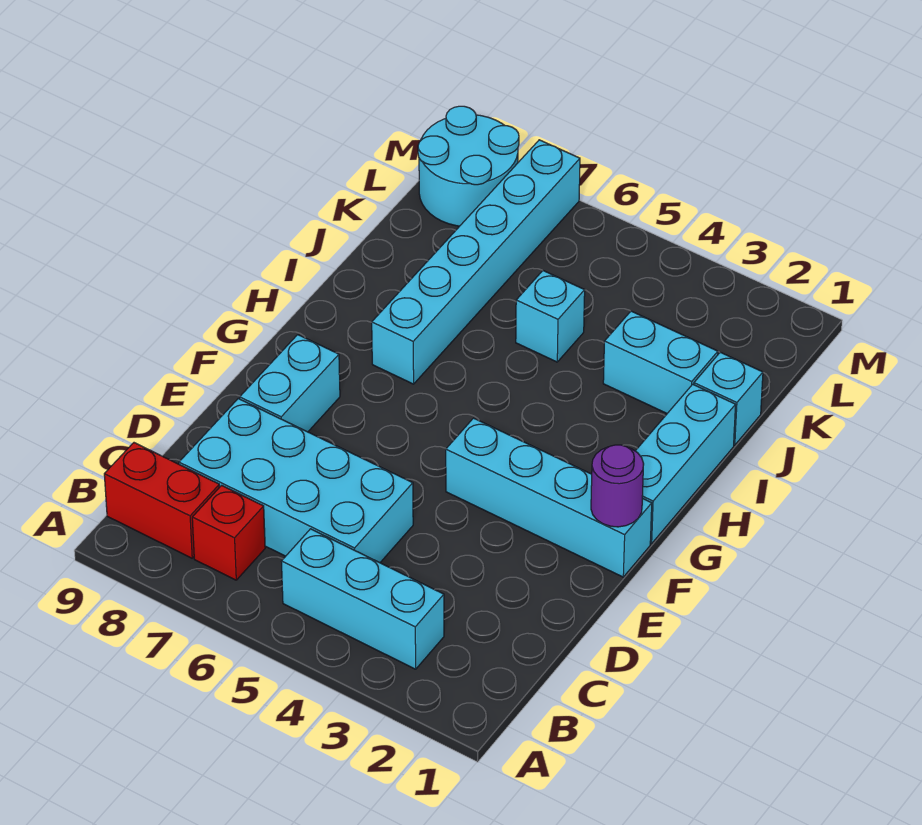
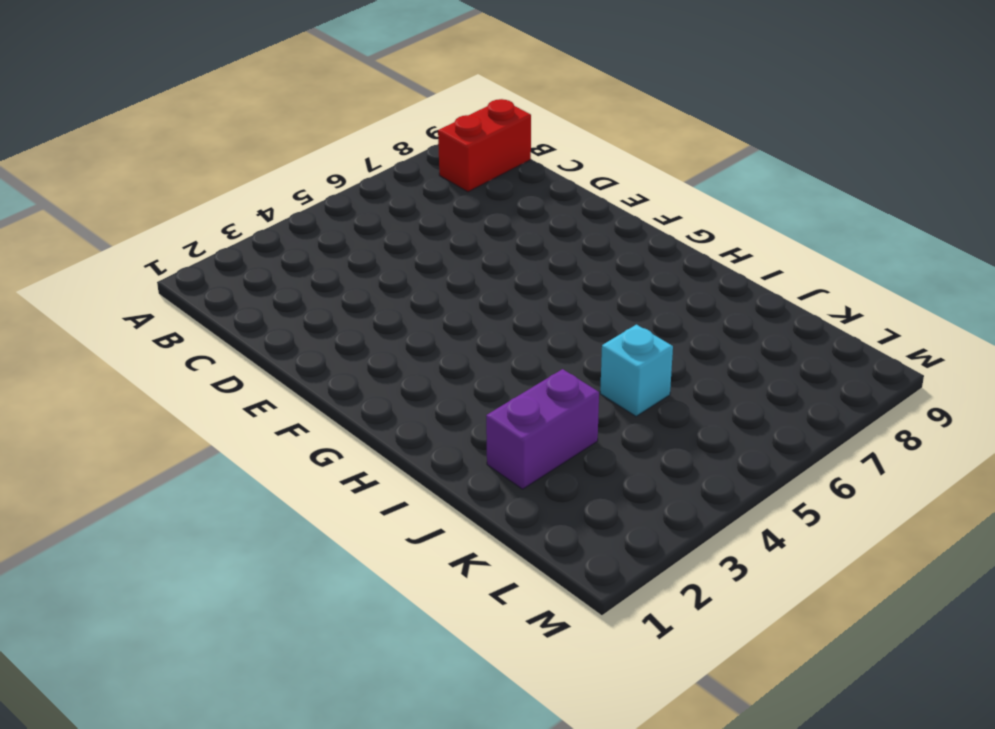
purple 1x2 brick [486,369,599,489] -> cyan 1x2 brick [603,311,718,413]
none -> cyan 1x3 brick [281,529,444,669]
none -> red 1x1 brick [192,485,265,580]
none -> cyan 2x4 brick [179,399,413,563]

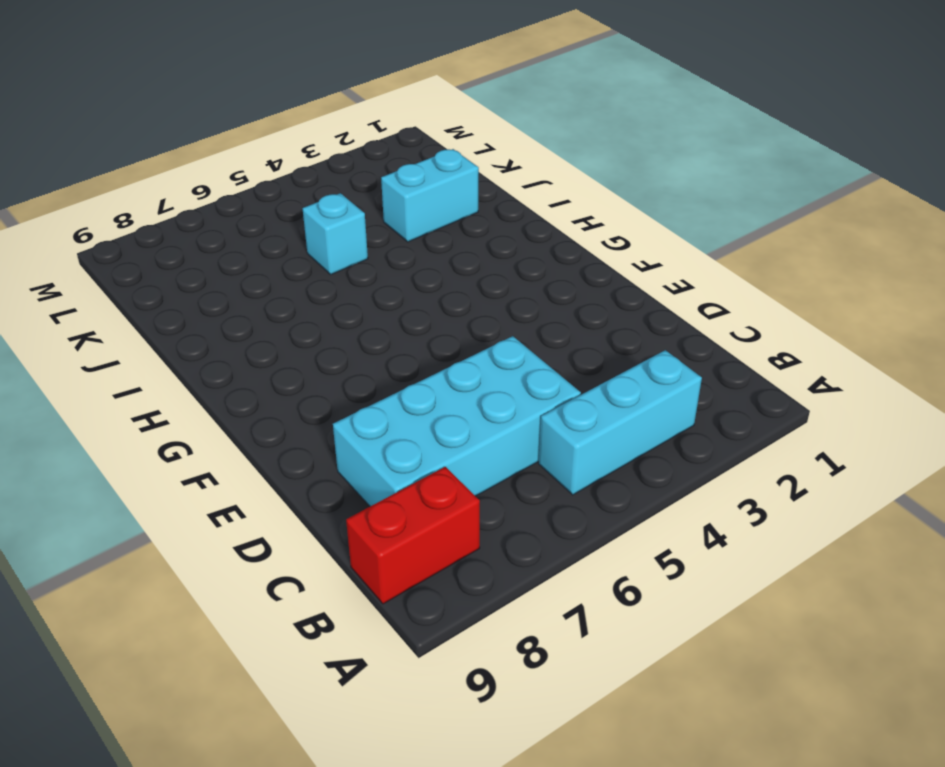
none -> red 1x1 brick [192,485,265,580]
none -> cyan 1x2 brick [240,335,340,432]
none -> cyan 1x4 brick [446,418,652,577]

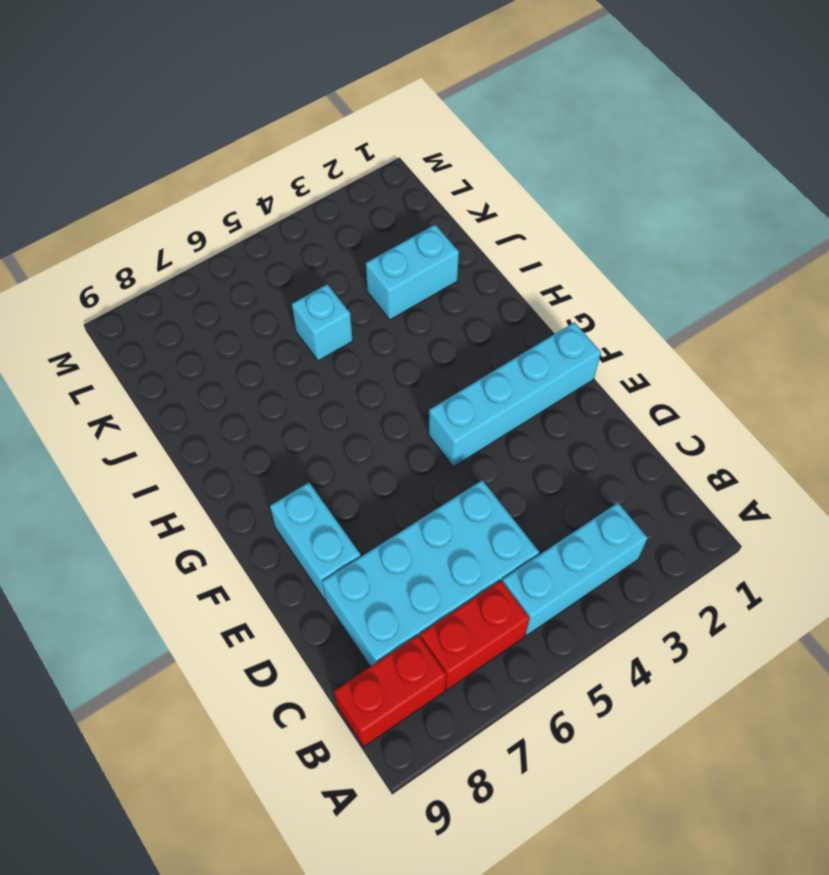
red 1x2 brick [420,581,530,690] -> red 1x1 brick [192,485,265,580]
none -> cyan 1x3 brick [636,384,736,544]
none -> cyan 1x6 brick [372,140,580,384]
none -> cyan 1x1 brick [694,352,763,445]

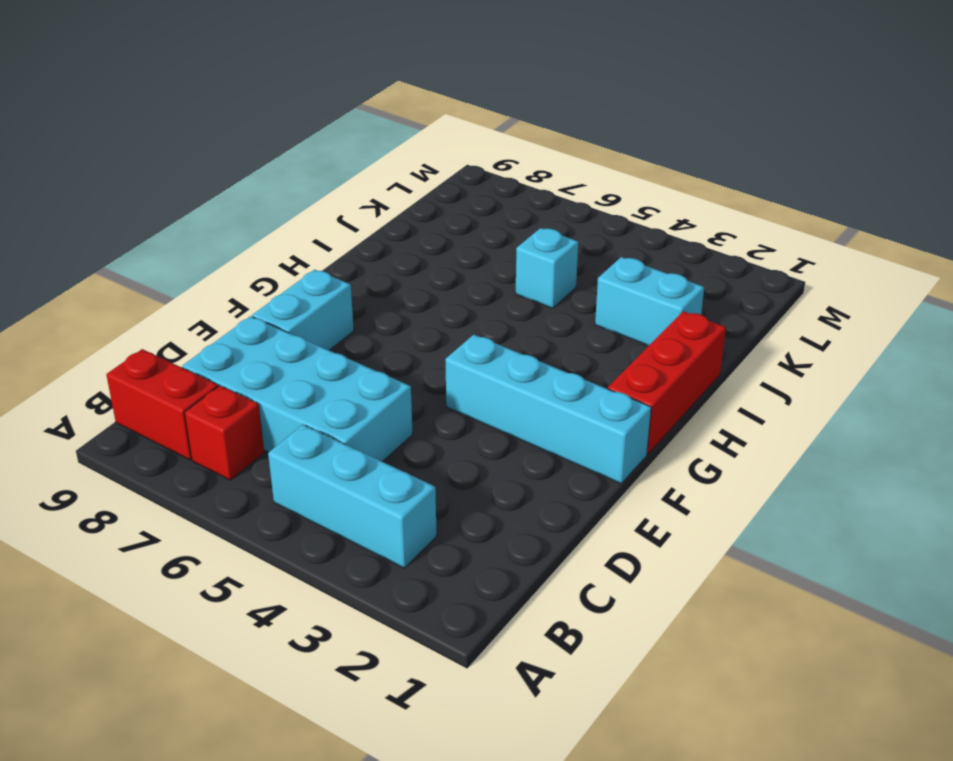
red 1x3 brick [608,311,726,454] -> cyan 1x3 brick [636,384,736,544]
none -> cyan 1x6 brick [372,140,580,384]
none -> cyan 1x1 brick [694,352,763,445]
none -> cyan 2x2 round brick [418,106,519,226]

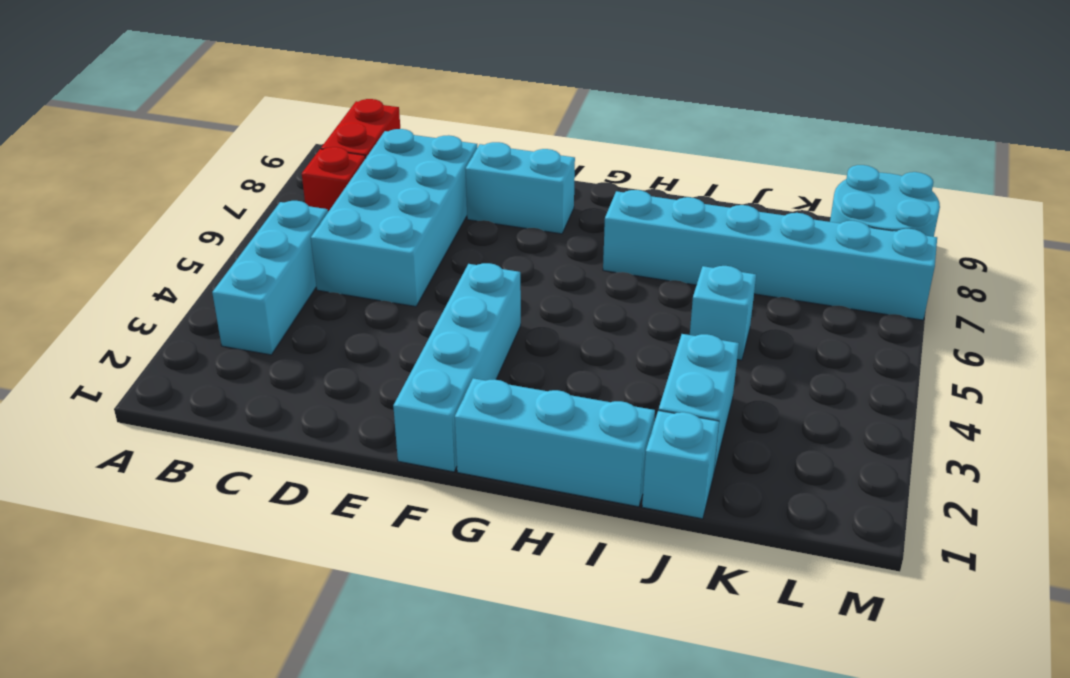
none -> purple 1x1 round brick [591,445,644,527]

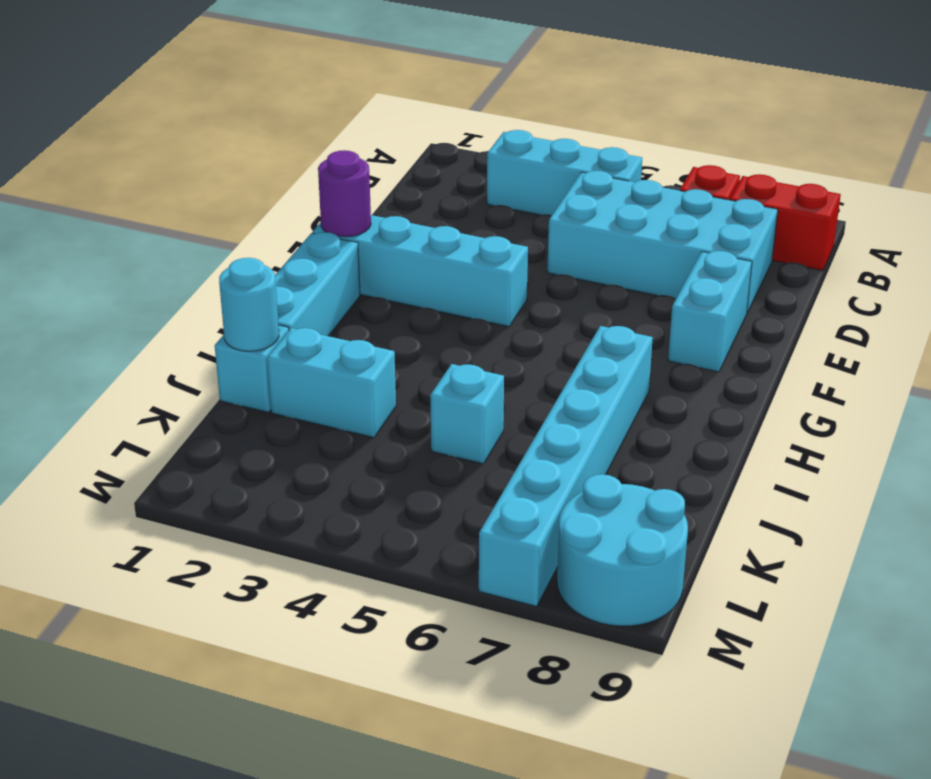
cyan 1x1 round brick [219,258,279,351] -> none

